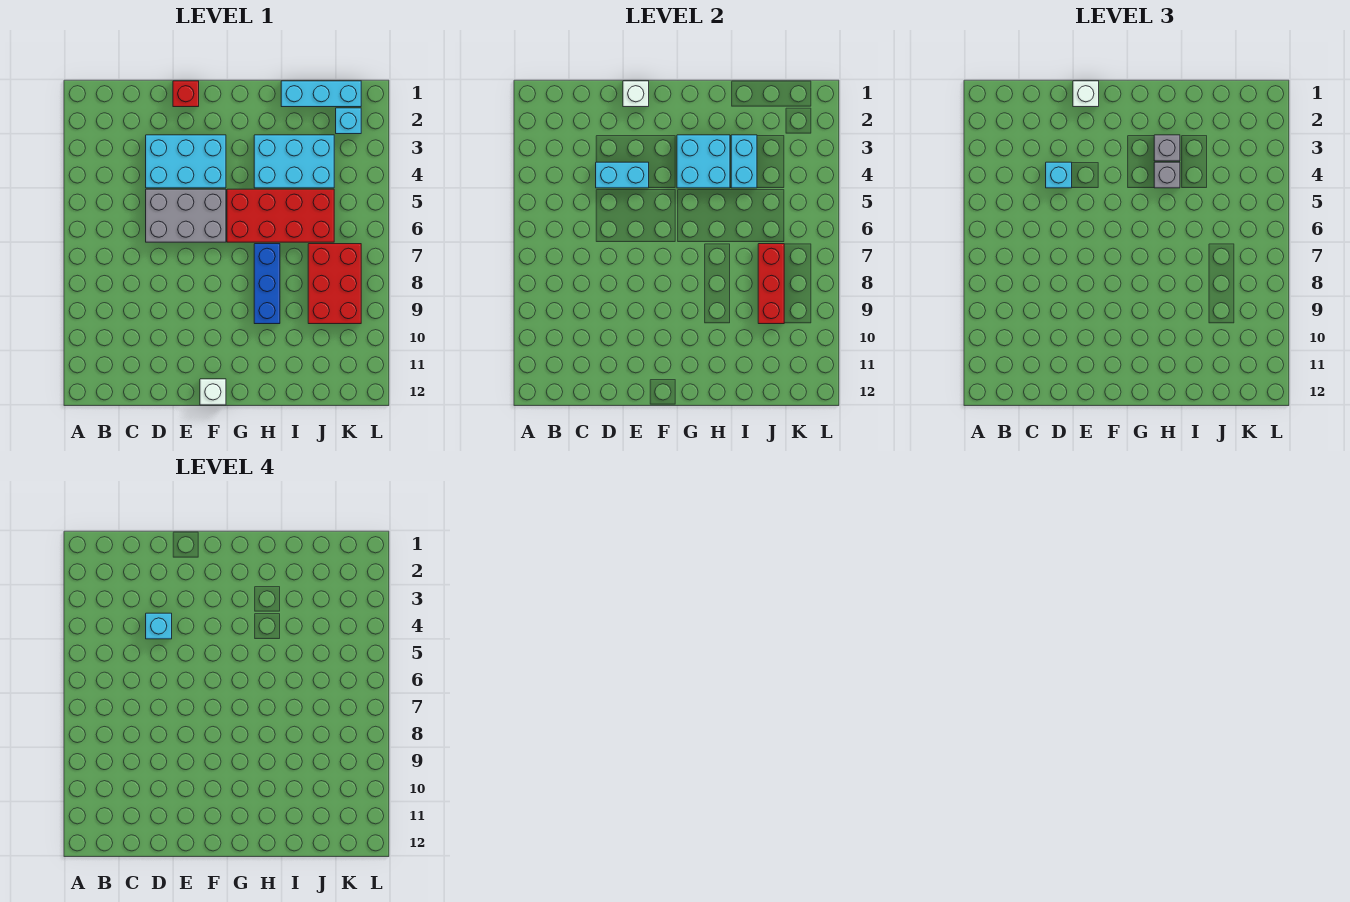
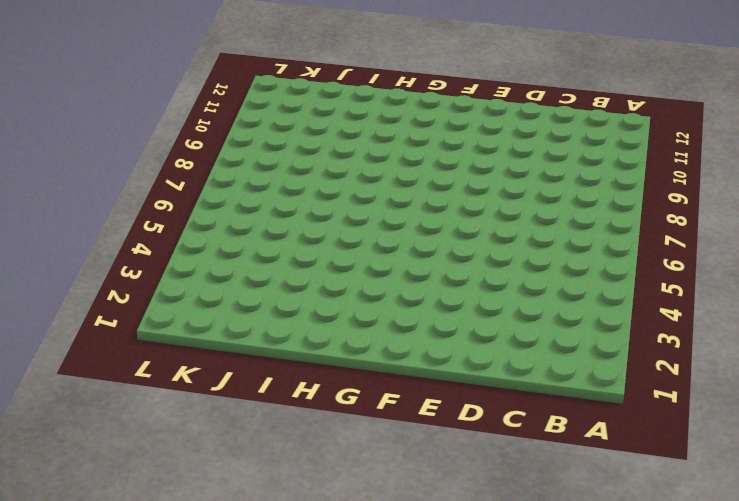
none -> cyan 2x3 brick [146,135,226,188]
none -> grey 2x3 brick [146,189,226,242]
none -> red 1x1 brick [173,81,199,107]

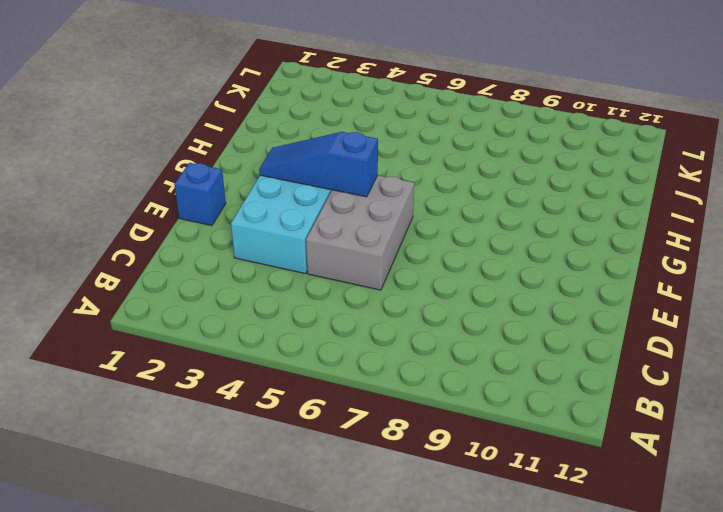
blue 1x1 brick [174,163,226,226] -> red 1x1 brick [173,81,199,107]
blue 1x3 slope [259,132,378,197] -> none
none -> white 1x1 brick [200,379,226,405]
none -> red 2x4 brick [227,189,334,242]
none -> cyan 2x3 brick [254,135,334,188]

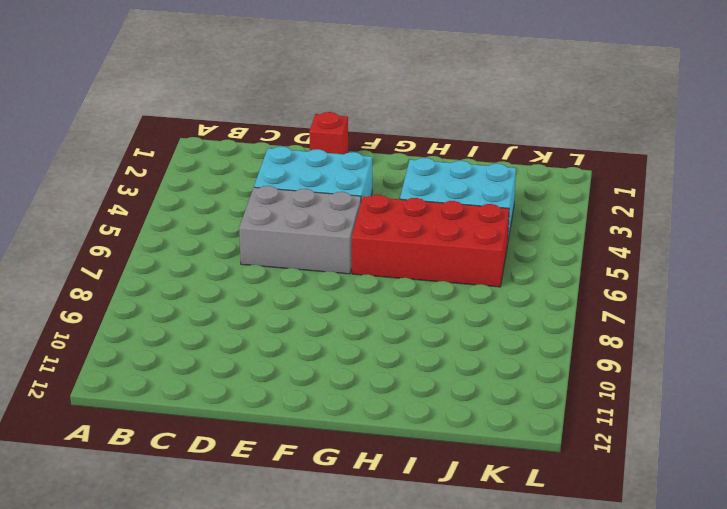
none -> white 1x1 brick [200,379,226,405]
none -> blue 1x3 brick [254,244,280,324]
none -> cyan 1x3 brick [281,81,361,107]

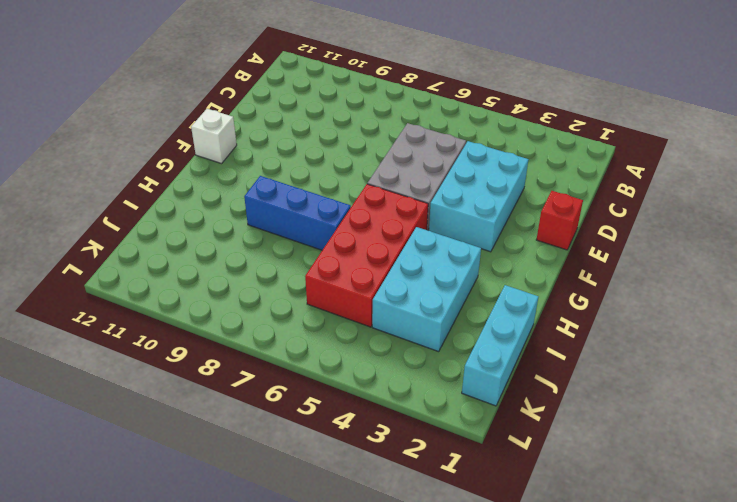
none -> red 2x3 brick [308,244,361,324]
none -> cyan 1x1 brick [336,108,361,134]
none -> cyan 1x2 brick [596,162,649,188]

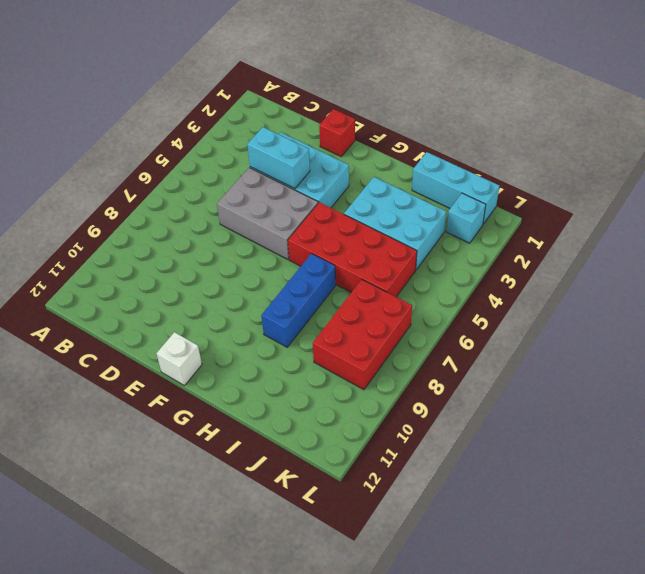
none -> white 1x1 brick [623,81,649,107]
none -> cyan 2x2 brick [677,135,730,188]
none -> cyan 1x2 brick [731,135,757,188]

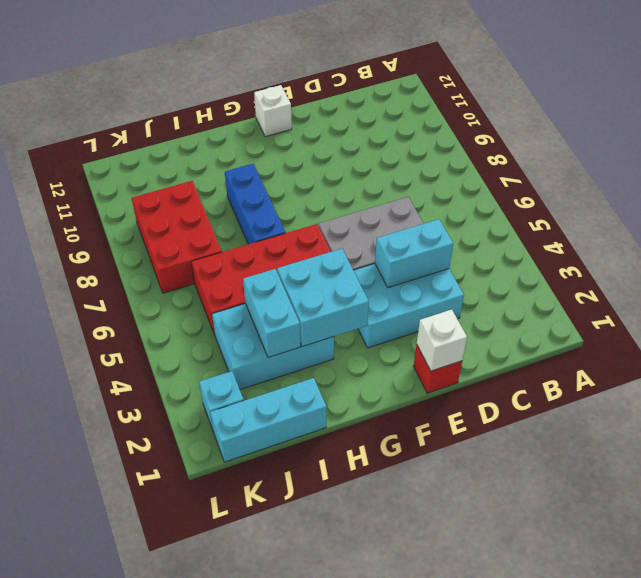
none -> red 1x3 brick [758,244,784,324]
none -> cyan 1x1 brick [1046,162,1072,188]
none -> white 1x1 brick [1073,81,1099,107]

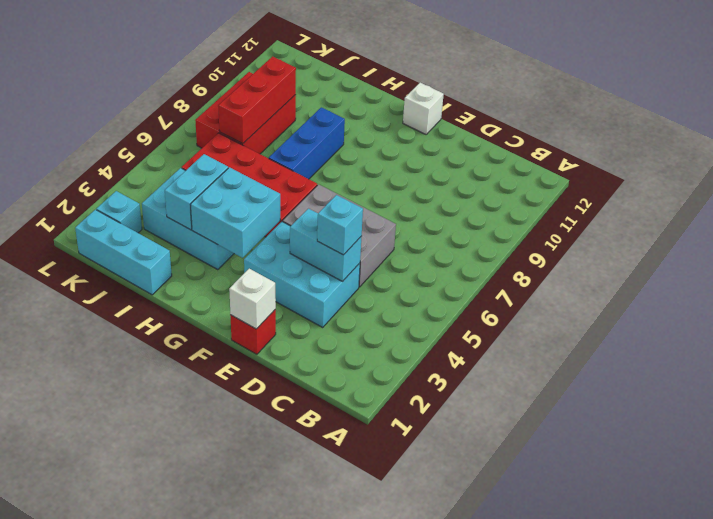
none -> white 1x1 brick [1073,81,1099,107]
none -> grey 1x1 brick [1154,135,1180,161]
none -> grey 1x1 brick [1154,162,1180,188]

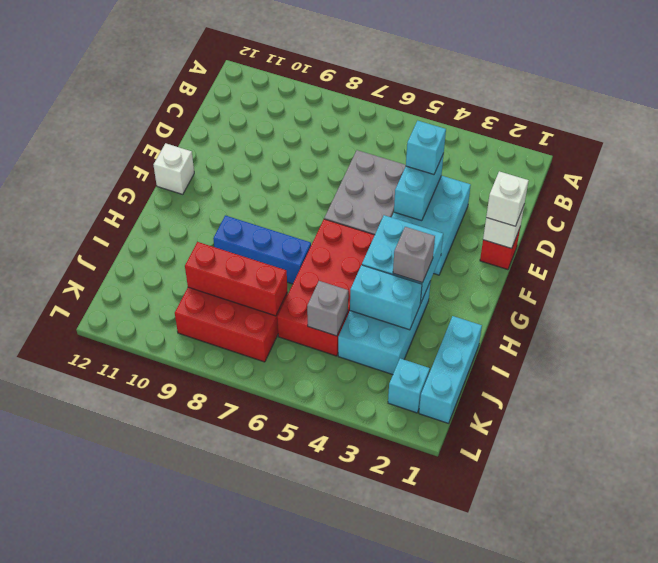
grey 1x1 brick [307,281,348,336] -> grey 1x1 brick moved to [1154,162,1180,188]
none -> cyan 1x1 brick [146,613,172,639]

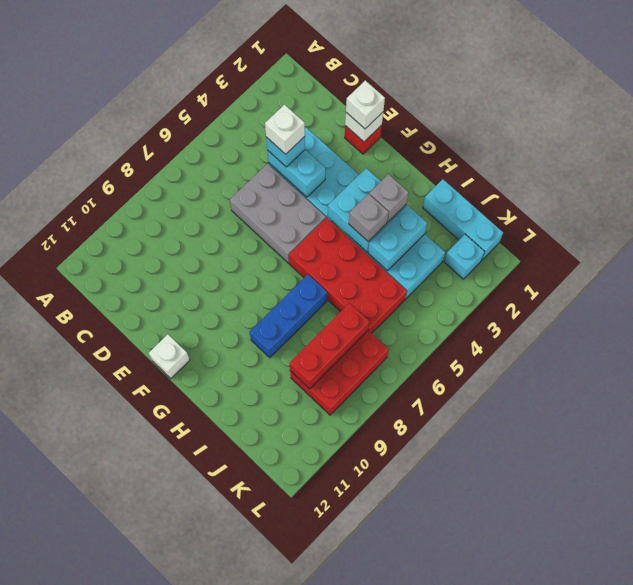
white 1x1 brick [265,105,305,154] -> cyan 1x1 brick [146,613,172,639]

